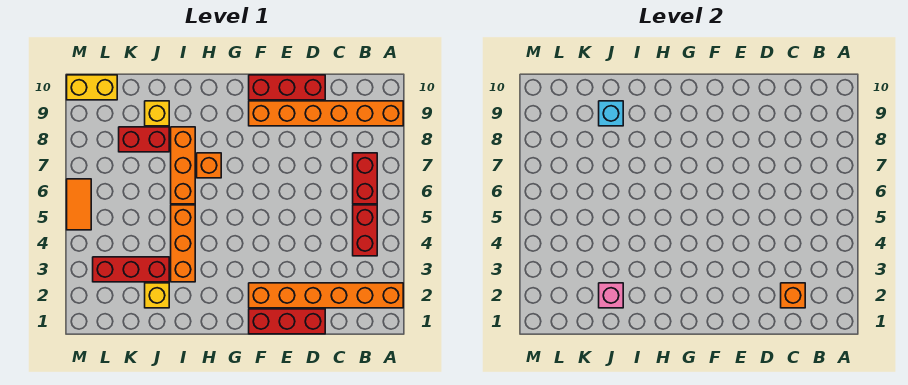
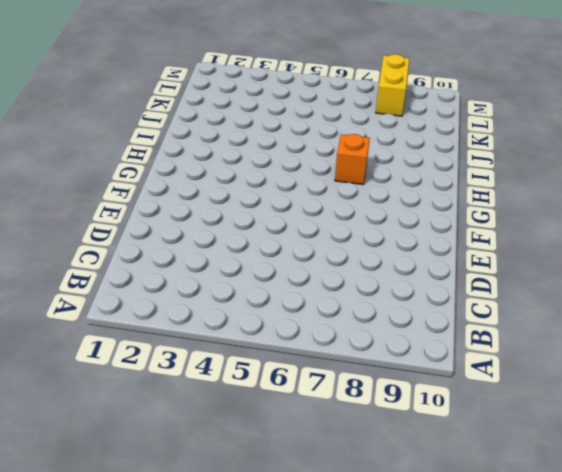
yellow 1x2 brick [376,54,409,116] -> yellow 1x2 brick moved to [67,75,117,100]
none -> orange 1x6 brick [249,283,403,308]
none -> orange 1x6 brick [249,101,403,126]
none -> red 1x2 brick [353,205,377,256]

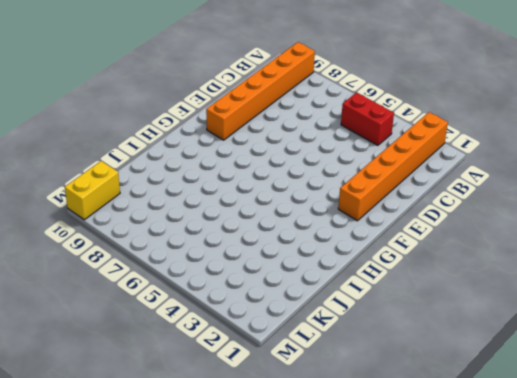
none -> red 1x2 brick [353,153,377,204]
none -> red 1x3 brick [249,309,325,334]
none -> red 1x3 brick [249,75,325,100]

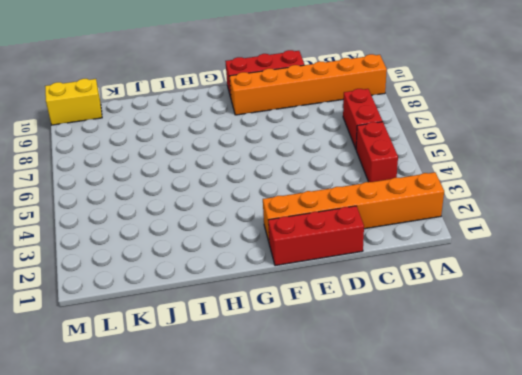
none -> orange 1x1 brick [197,153,221,178]
none -> orange 1x3 brick [171,205,195,282]
none -> orange 1x3 brick [171,127,195,204]

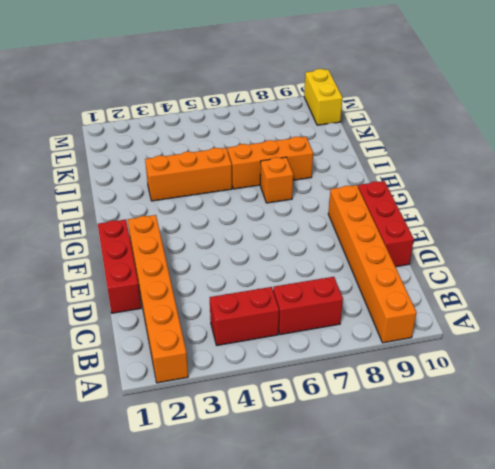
none -> yellow 1x1 brick [145,283,169,308]
none -> red 1x3 brick [93,257,169,282]
none -> red 1x2 brick [119,127,169,152]

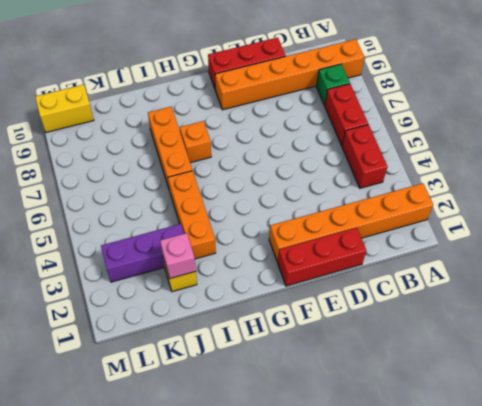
green 1x1 brick [317,64,350,106] -> none
purple 1x3 brick [101,224,184,282] -> red 1x3 brick [93,257,169,282]
none -> red 1x2 brick [119,127,169,152]
none -> yellow 1x1 brick [145,101,169,126]
none -> orange 1x2 tile [67,179,91,230]

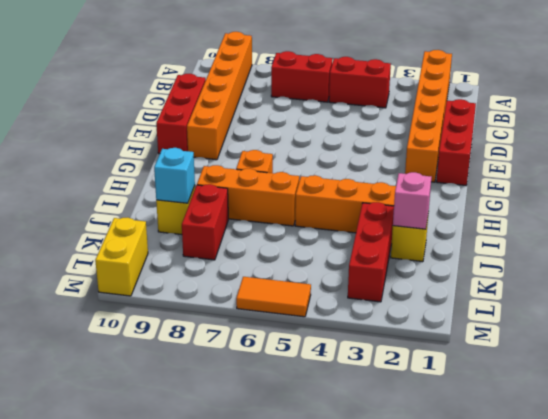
none -> orange 1x1 brick [781,283,805,308]

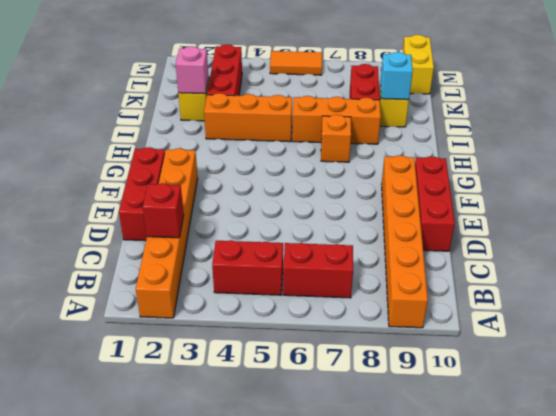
red 1x1 brick [143,183,184,238] -> orange 1x1 brick [781,283,805,308]

